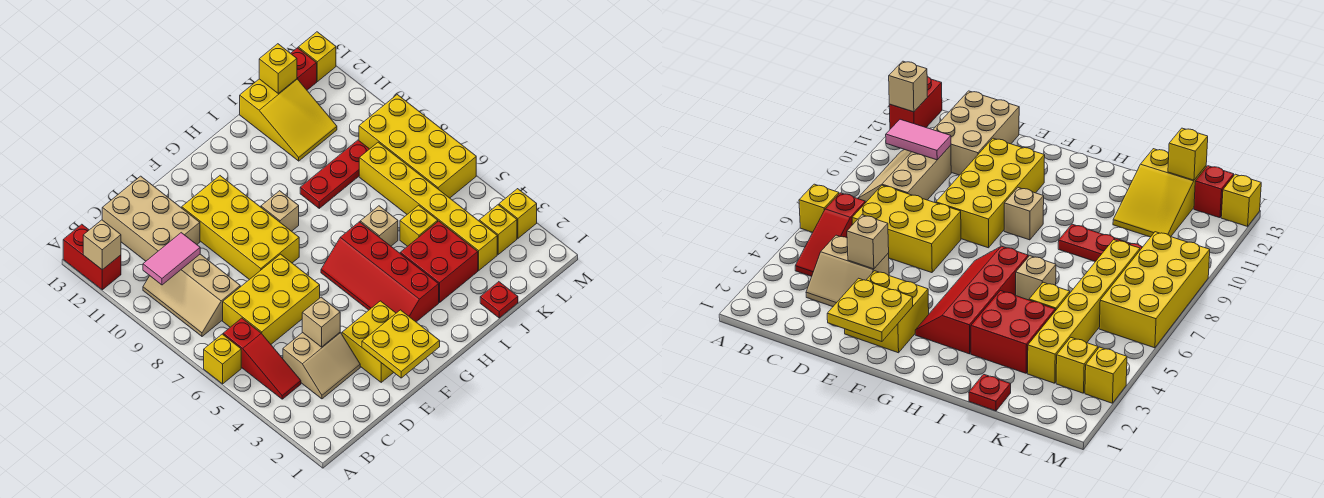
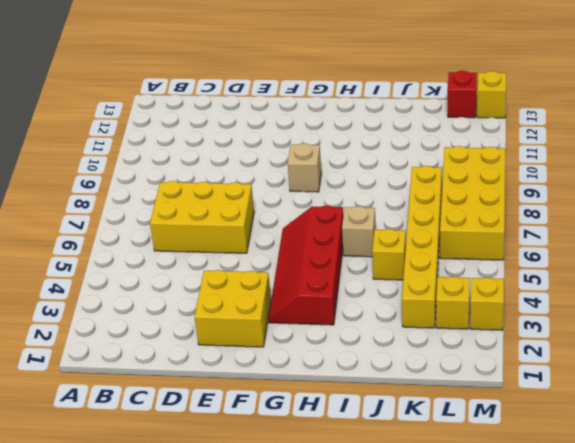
none -> yellow 1x1 brick [204,334,241,384]
none -> red 1x2 brick [63,224,121,290]
none -> red 1x3 slope [223,318,301,399]

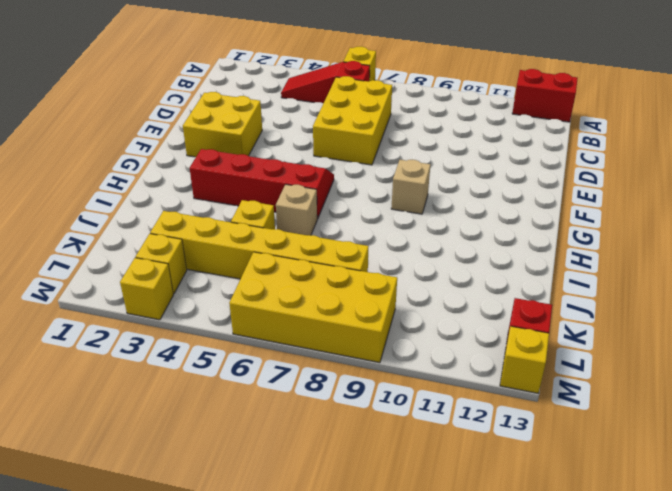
none -> tan 2x3 slope [143,254,240,336]
none -> tan 2x2 slope [283,332,360,399]
none -> tan 2x3 brick [102,176,200,261]

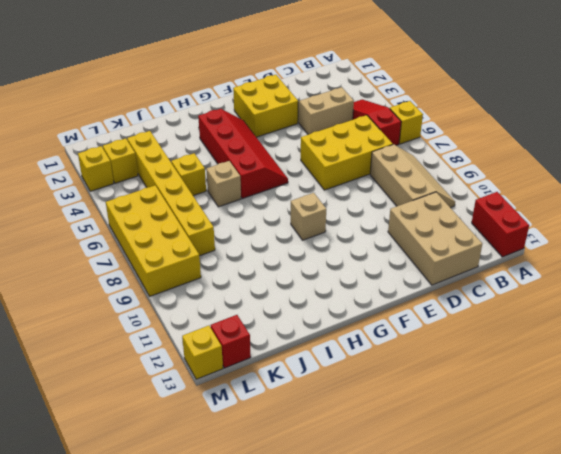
none -> yellow 2x4 brick [182,176,299,280]
none -> red 2x2 brick [400,221,478,303]
none -> red 1x3 plate [300,140,369,208]

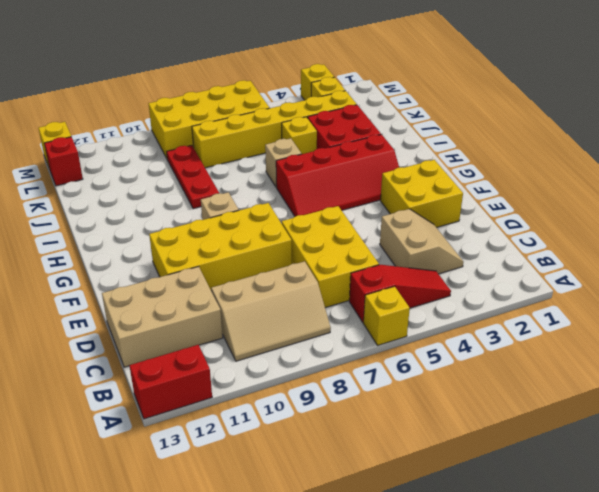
none -> red 1x1 plate [480,282,518,318]
none -> yellow 2x3 slope [240,79,337,161]
none -> tan 1x1 brick [83,220,121,270]

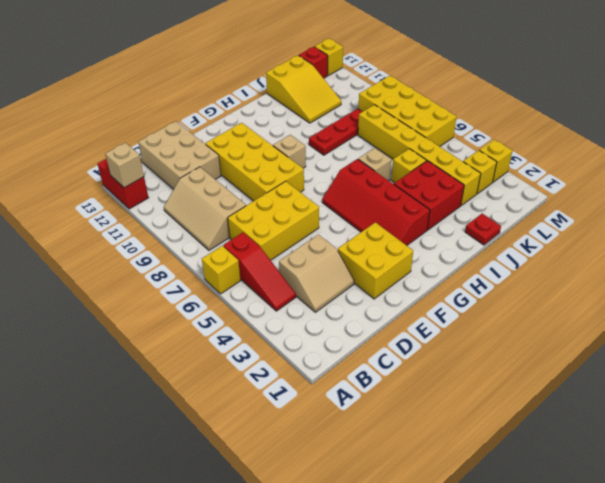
none -> pink 1x2 tile [143,233,200,285]
none -> tan 1x1 brick [302,297,340,347]
none -> yellow 2x2 plate [362,310,440,378]

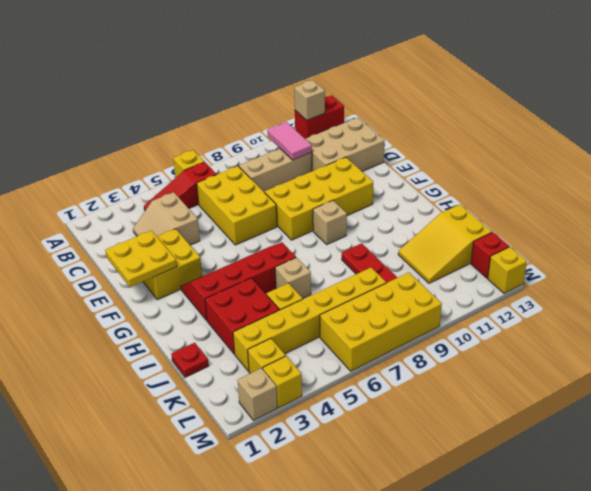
tan 1x1 brick [237,368,277,420] -> tan 1x1 brick moved to [302,297,340,347]
none -> yellow 1x1 brick [259,44,297,93]

